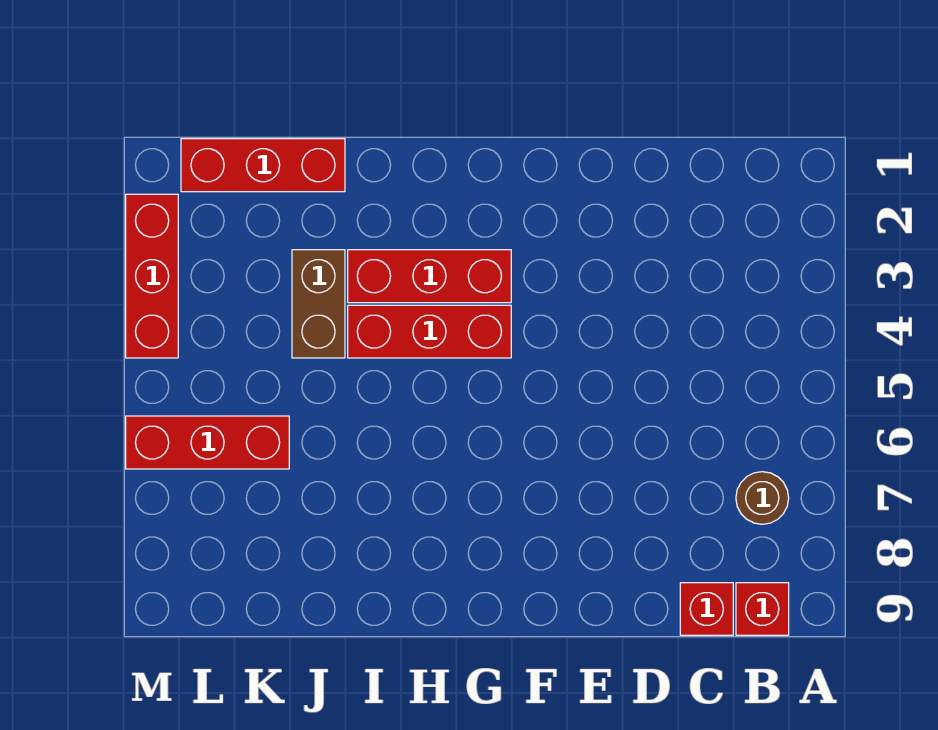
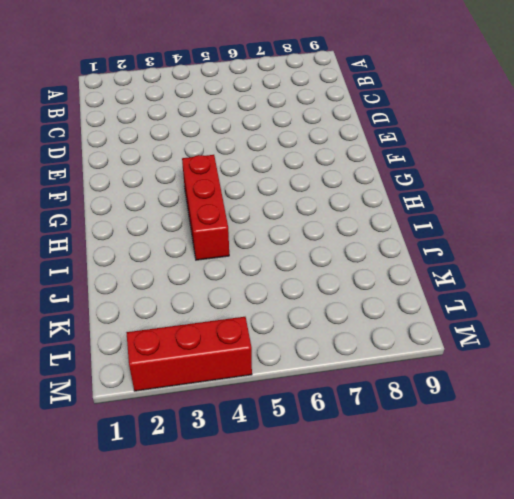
none -> brown 1x1 round brick [736,472,789,524]
none -> red 1x1 brick [736,583,789,635]

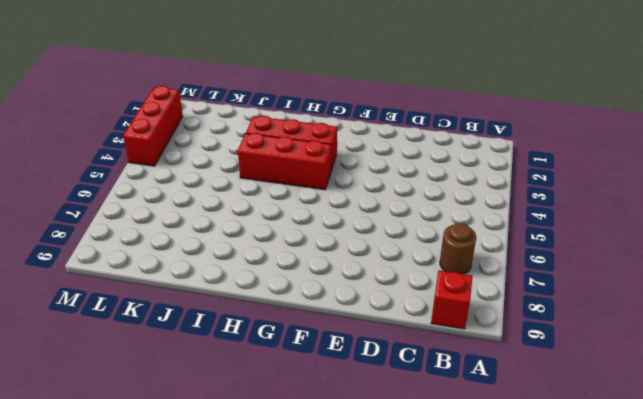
none -> red 1x1 brick [680,583,733,635]
none -> red 1x3 brick [181,139,345,192]

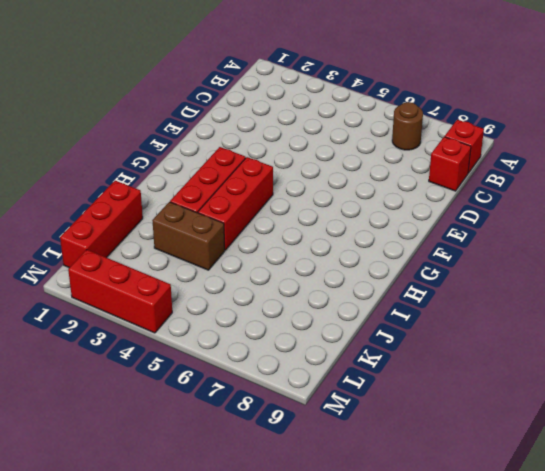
none -> red 1x3 brick [126,416,289,469]

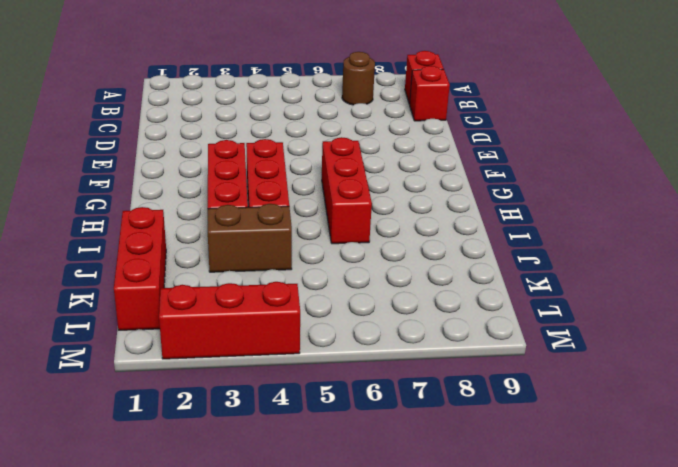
red 1x3 brick [322,137,372,244] -> red 1x3 brick moved to [126,416,289,469]

